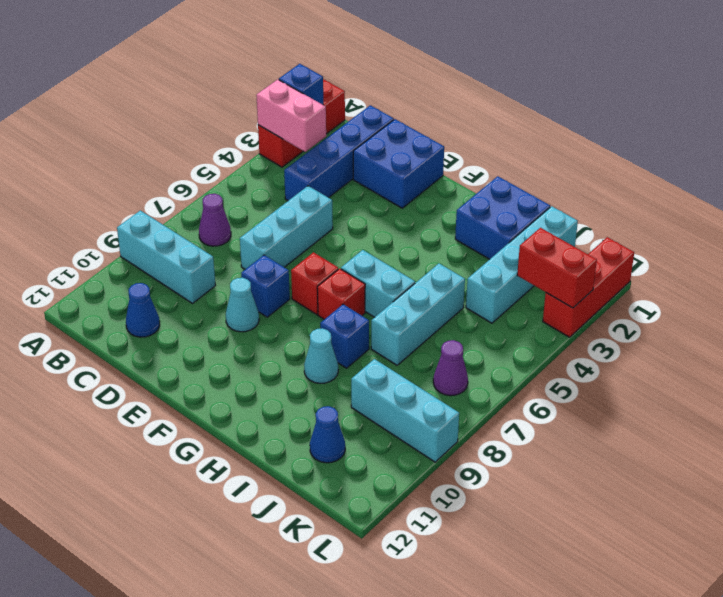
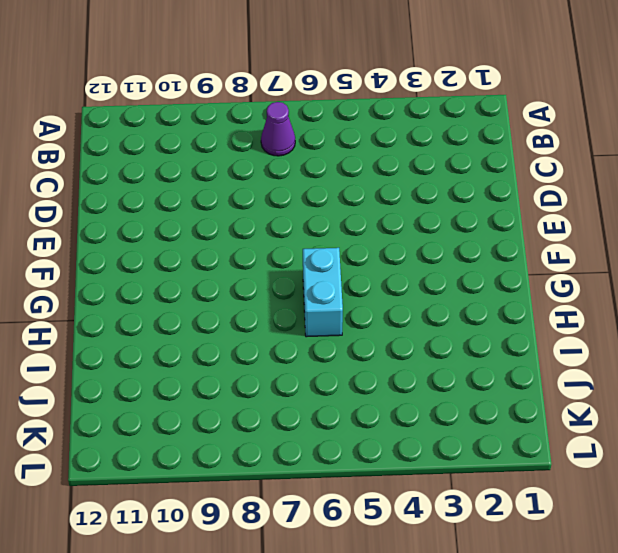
none -> red 1x3 brick [258,79,345,167]
none -> cyan 1x3 brick [117,210,215,303]
none -> blue 1x4 brick [284,105,394,201]

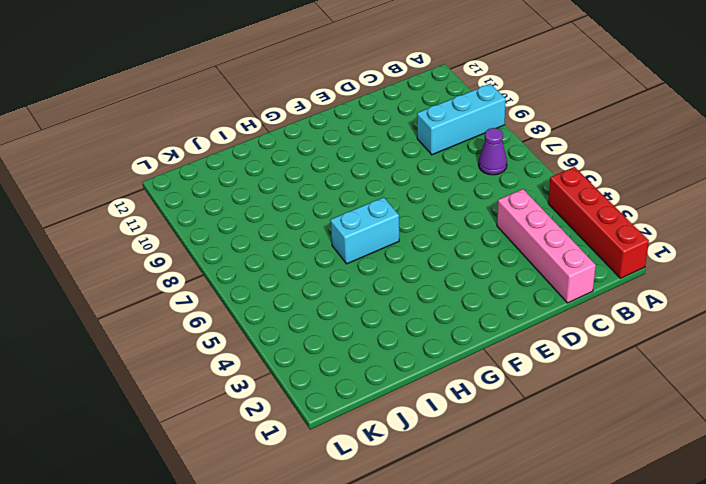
red 1x4 brick [548,167,649,278] -> red 1x3 brick [258,79,345,167]
pink 1x4 brick [497,189,596,303] -> blue 1x4 brick [284,105,394,201]
none -> blue 1x1 cone [126,283,160,337]
none -> blue 2x2 brick [353,119,444,208]
none -> cyan 1x3 brick [240,186,333,269]

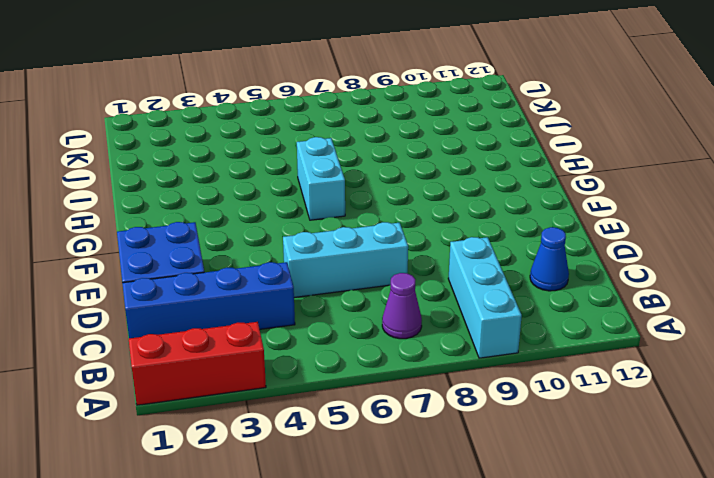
none -> blue 1x1 brick [241,255,290,317]
none -> cyan 1x1 cone [226,278,259,332]
none -> red 1x1 brick [291,252,338,315]

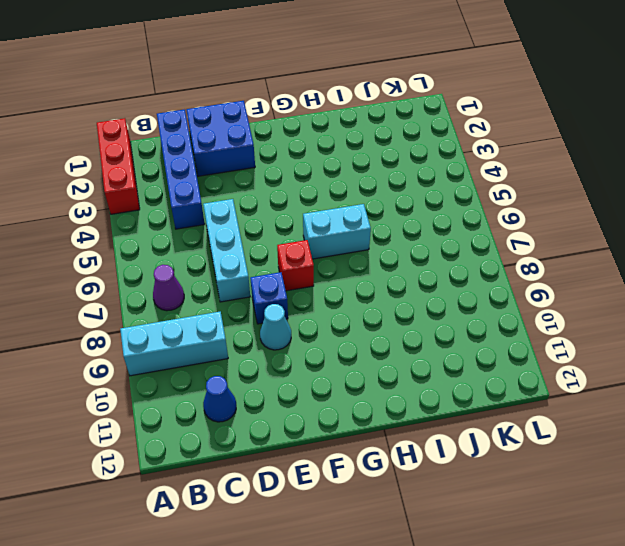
none -> red 1x1 brick [317,269,365,319]
none -> blue 2x2 brick [455,176,550,259]
none -> blue 1x1 brick [320,304,369,368]

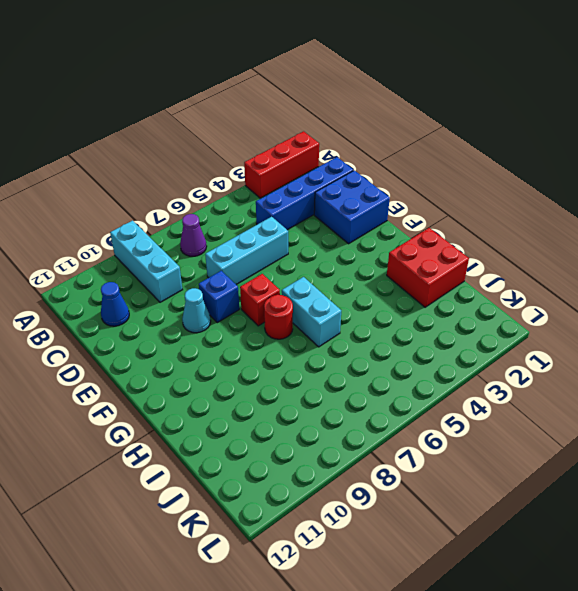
red 1x1 round brick [264,295,293,339] -> red 1x1 brick [317,269,365,319]
red 2x2 brick [387,228,469,307] -> blue 2x2 brick [455,176,550,259]
none -> blue 1x1 brick [320,304,369,368]
none -> cyan 1x1 cone [304,328,338,383]
none -> cyan 1x3 brick [371,264,465,365]

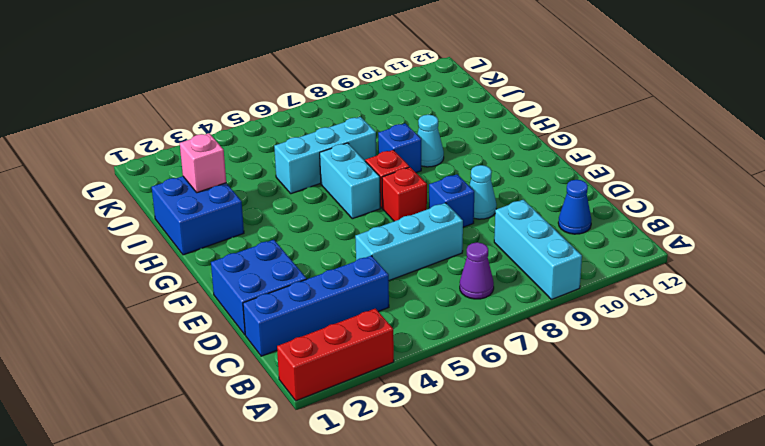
pink 1x1 brick [180,133,226,193] -> none
none -> cyan 1x4 brick [466,206,578,323]
none -> cyan 1x3 brick [351,359,459,462]
none -> blue 1x1 cone [310,406,345,463]

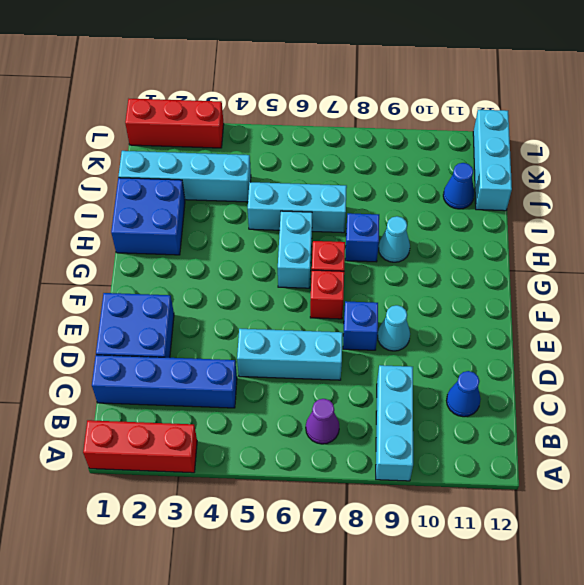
cyan 1x3 brick [473,110,512,211] -> cyan 1x3 brick moved to [351,359,459,462]
none -> purple 1x1 cone [433,340,468,396]
none -> blue 1x1 brick [279,64,323,105]
none -> pink 1x2 brick [256,79,326,152]

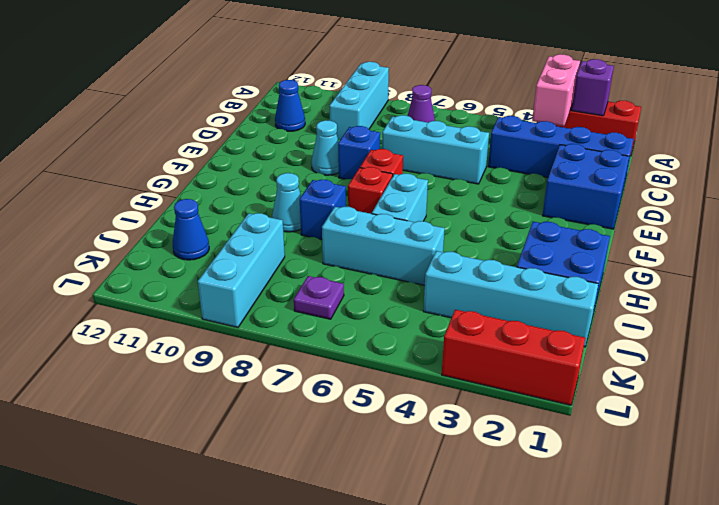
purple 1x1 brick [572,59,614,116] -> blue 1x1 brick [279,64,323,105]
purple 1x1 plate [294,276,344,319] -> purple 1x1 cone [433,340,468,396]
none -> red 1x2 brick [517,228,597,308]

